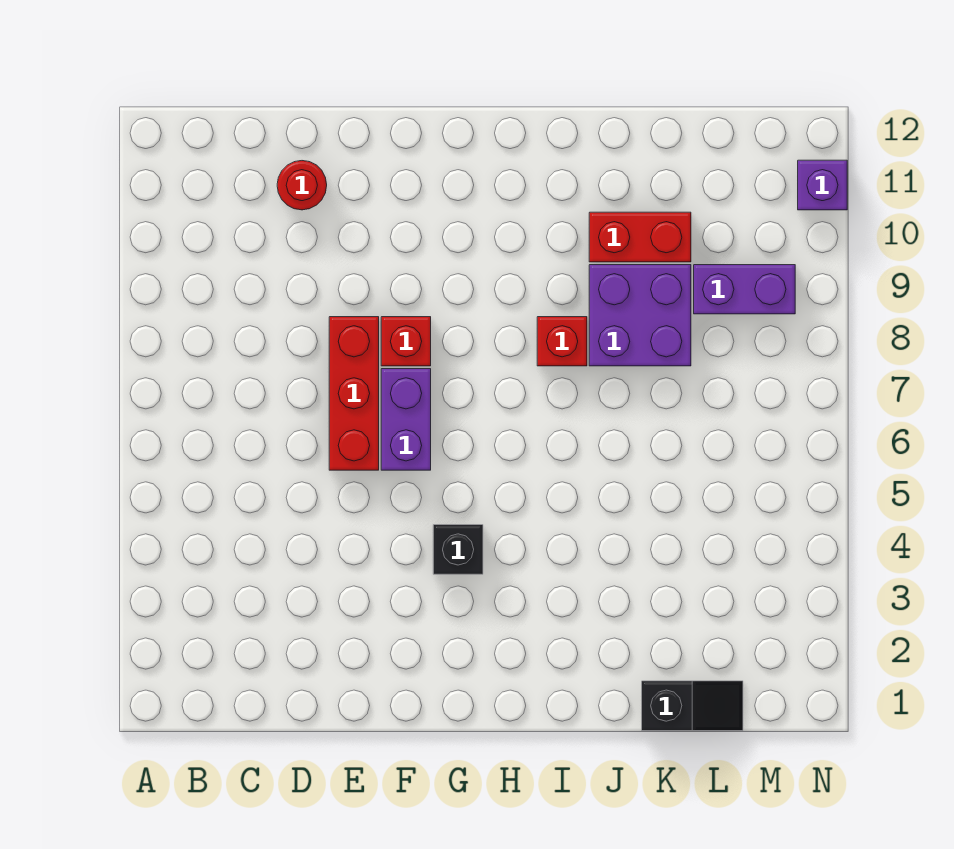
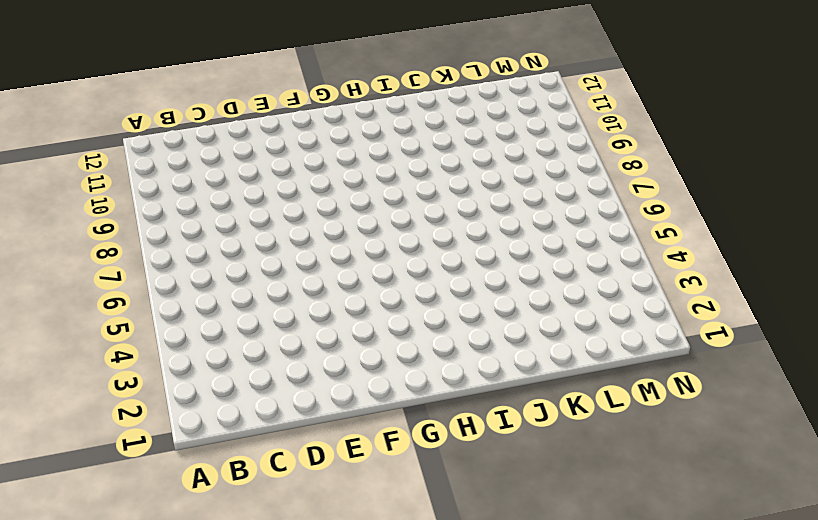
none -> red 1x1 round brick [277,161,327,210]
none -> red 1x3 brick [329,317,379,470]

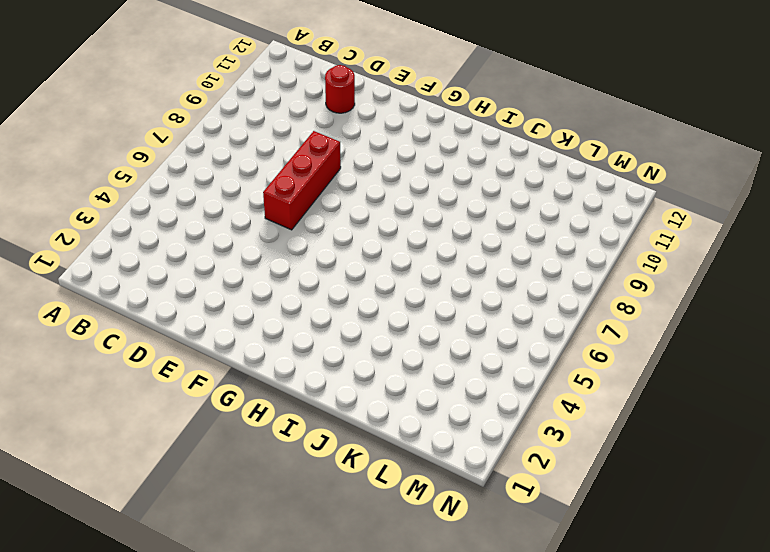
none -> purple 1x2 brick [381,369,431,470]
none -> red 1x1 brick [381,317,431,366]

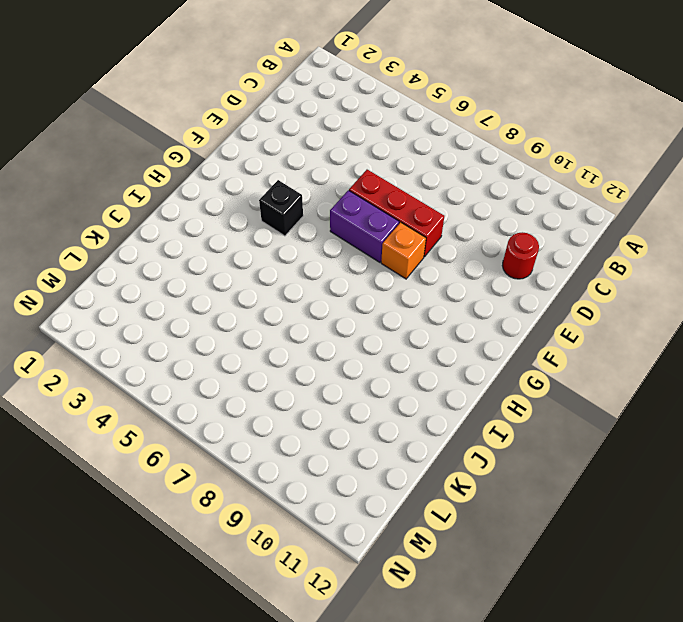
orange 1x1 brick [381,222,426,279] -> red 1x1 brick [381,317,431,366]
none -> red 1x1 brick [537,317,587,366]
none -> purple 2x2 brick [589,265,691,366]

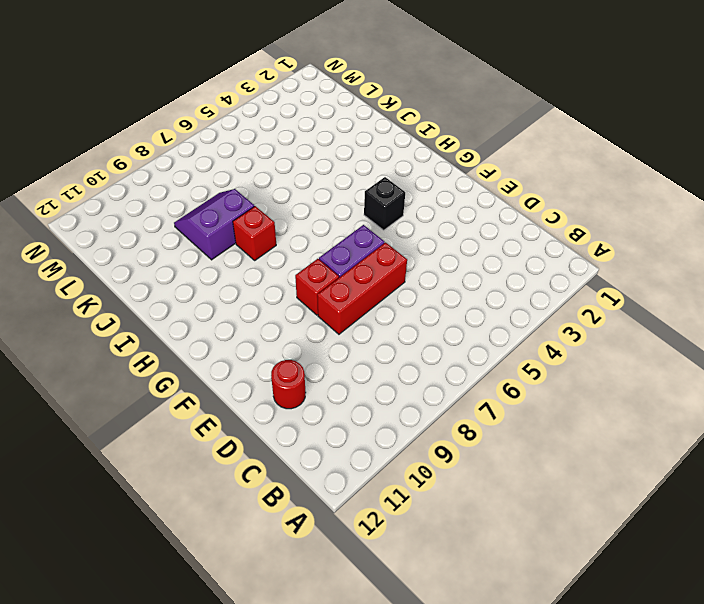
purple 2x2 slope [174,189,254,260] -> purple 2x2 brick [589,265,691,366]
none -> red 1x2 brick [589,212,691,262]
none -> black 1x2 slope [642,681,743,731]

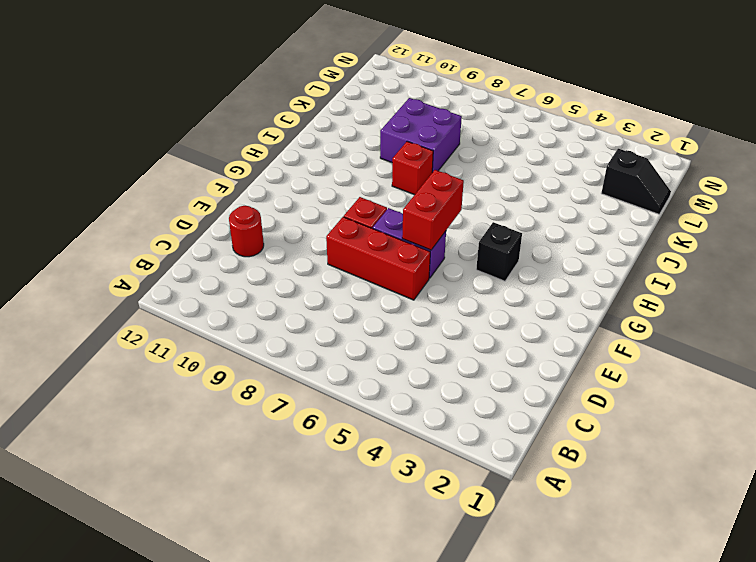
red 1x2 brick [402,170,464,250] -> red 1x2 brick moved to [589,212,691,262]
black 1x2 slope [601,149,671,214] -> black 1x2 slope turned to [642,681,743,731]
none -> purple 1x2 brick [694,265,795,314]
none -> purple 1x1 brick [798,160,847,210]

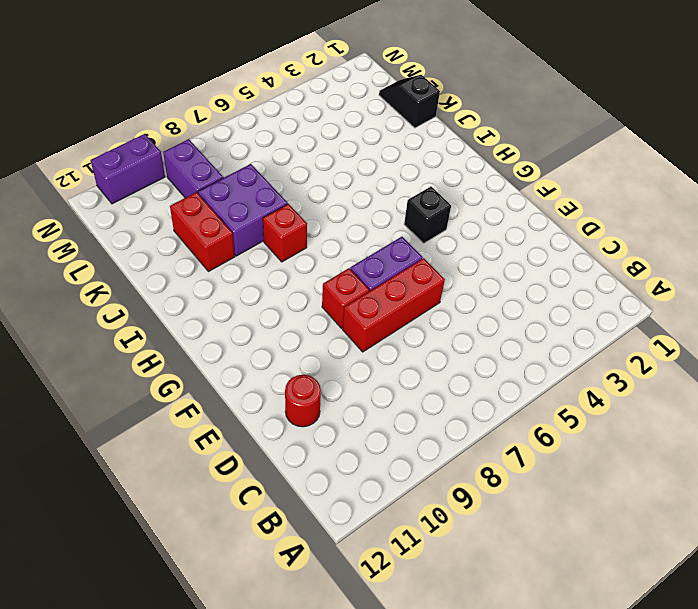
purple 1x2 brick [91,134,165,204] -> purple 1x1 brick [798,160,847,210]

